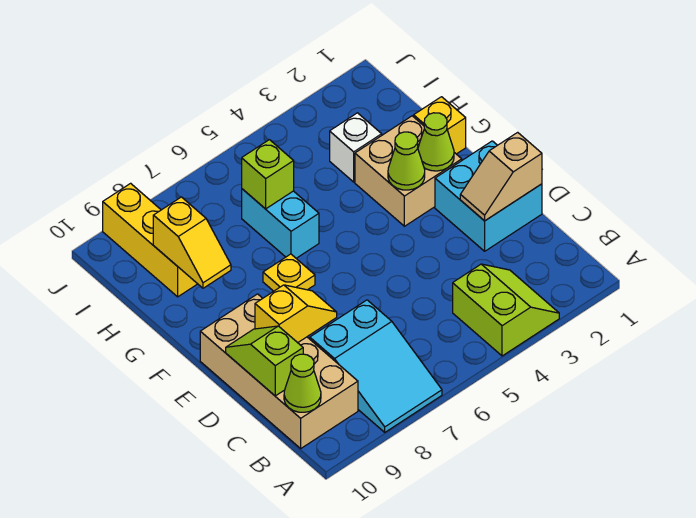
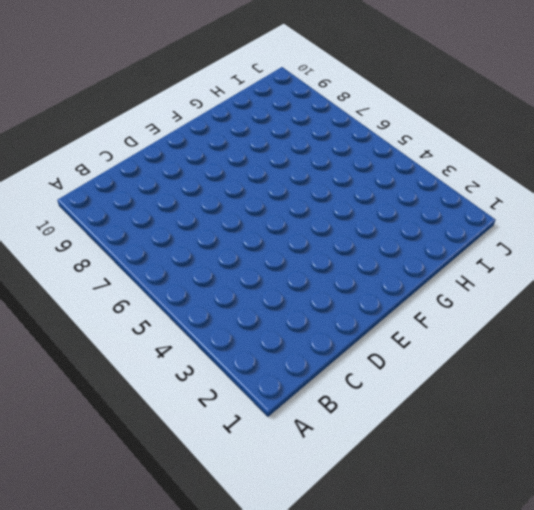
none -> lime 2x2 slope [453,264,559,356]
none -> cyan 2x3 slope [310,300,442,432]
none -> tan 2x4 brick [200,294,358,448]

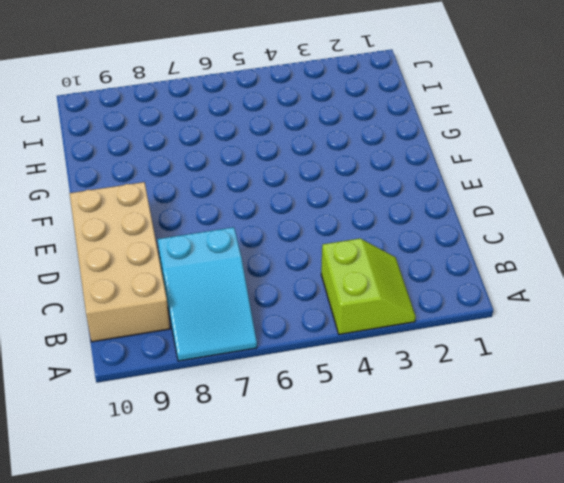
none -> cyan 2x2 brick [435,141,542,251]
none -> tan 2x2 brick [355,116,462,226]
none -> yellow 1x1 plate [263,254,315,291]

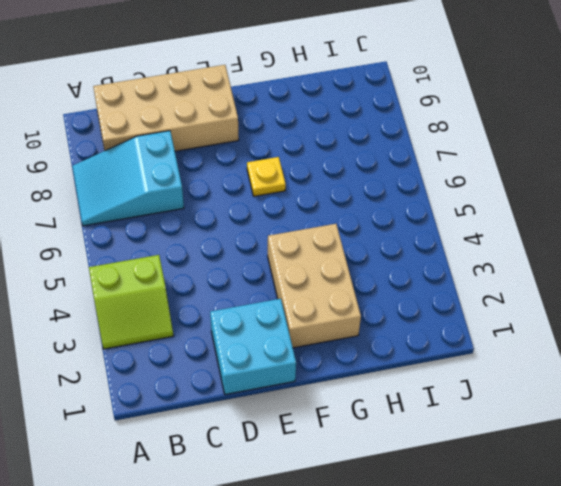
tan 2x3 brick [268,224,361,348] -> tan 2x2 brick [355,116,462,226]
none -> yellow 1x1 brick [414,97,466,154]
none -> cyan 1x2 brick [242,189,319,258]
none -> white 1x1 brick [330,113,382,182]

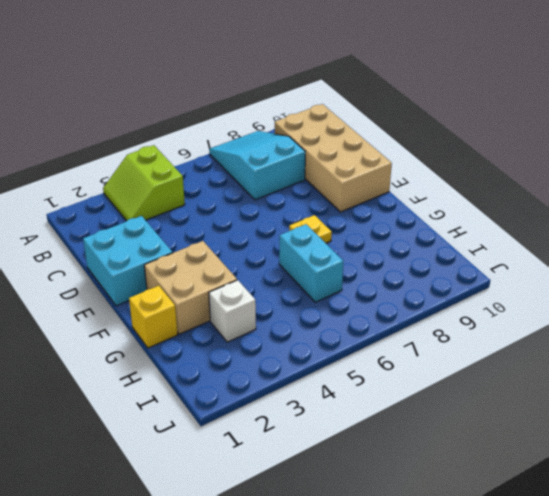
none -> yellow 1x3 brick [103,183,197,297]
none -> lime 1x1 cone [284,354,321,412]
none -> lime 1x2 slope [226,326,303,396]

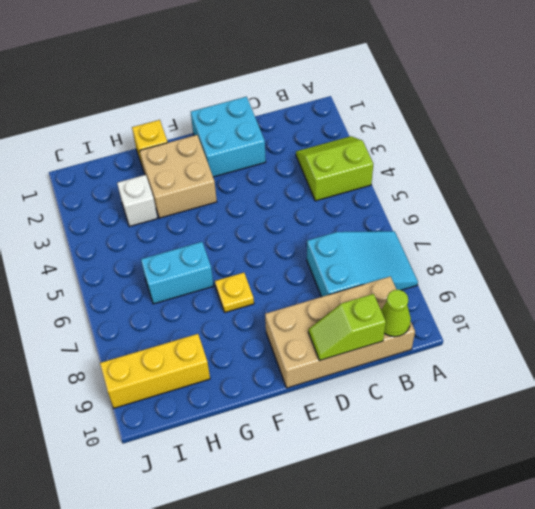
none -> tan 1x2 slope [460,132,542,221]
none -> yellow 1x2 slope [255,285,337,343]
none -> lime 1x1 cone [418,113,454,171]

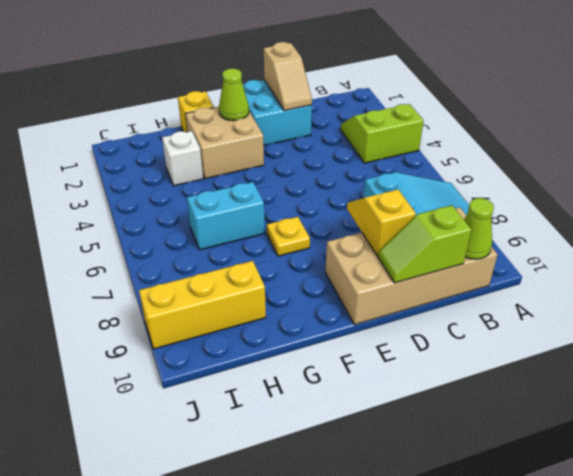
none -> lime 1x1 cone [388,132,425,190]
none -> yellow 1x2 slope [153,197,231,288]
none -> lime 1x1 brick [242,140,294,209]

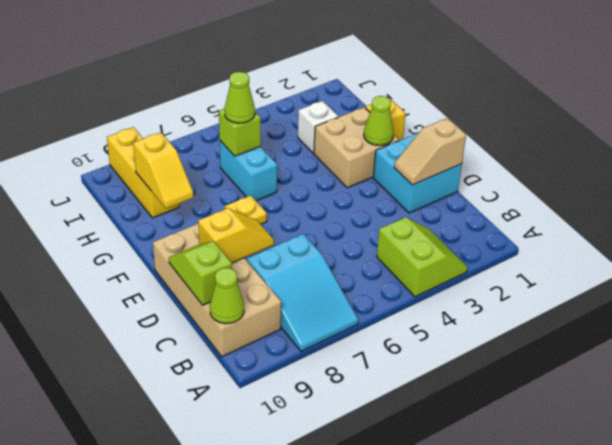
lime 1x1 cone [224,72,255,123] -> lime 1x1 cone moved to [388,132,425,190]

